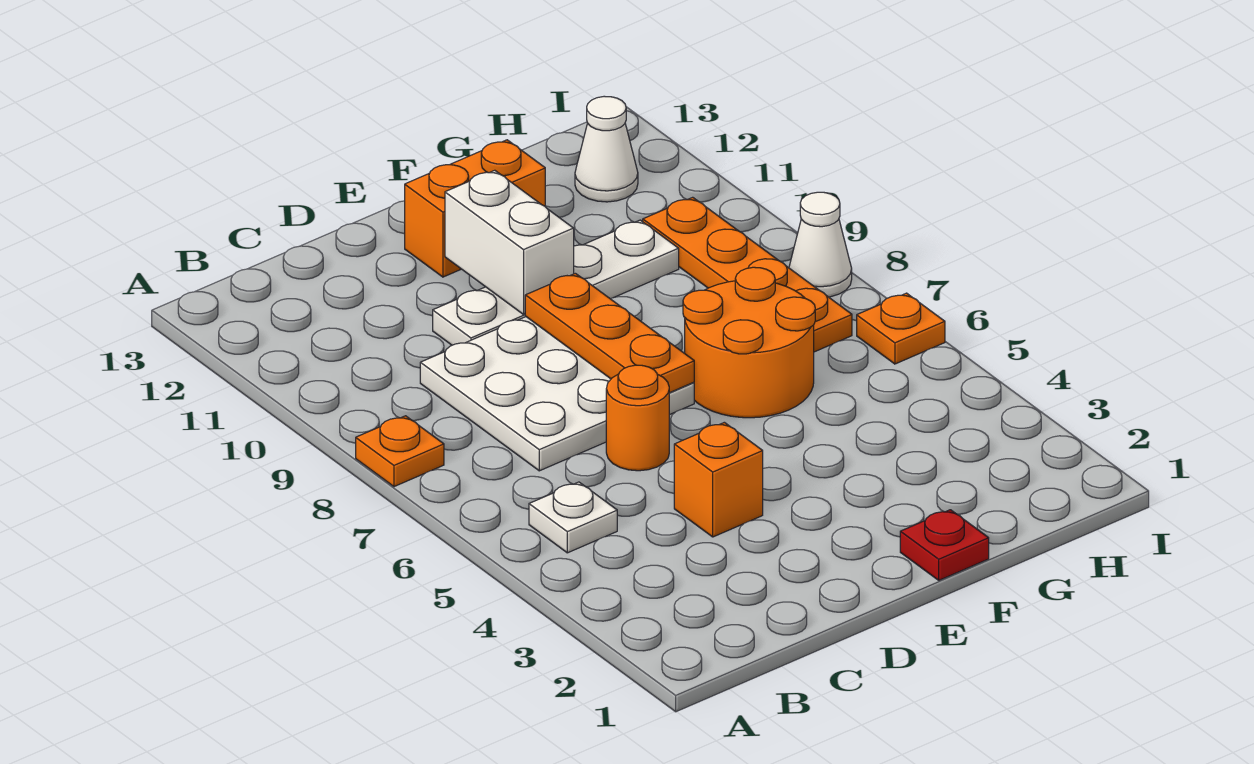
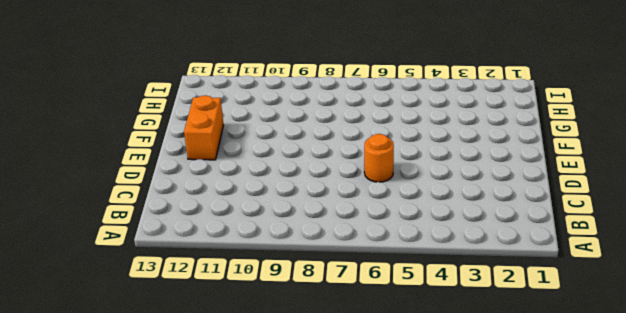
none -> orange 1x1 plate [356,416,444,487]
none -> white 1x1 plate [529,482,617,553]
none -> white 3x3 plate [420,317,694,471]

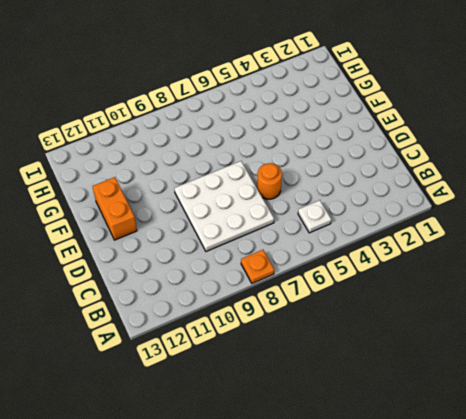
none -> orange 1x1 brick [674,422,763,537]
none -> white 1x4 plate [433,220,679,345]
none -> red 1x1 plate [900,510,989,580]

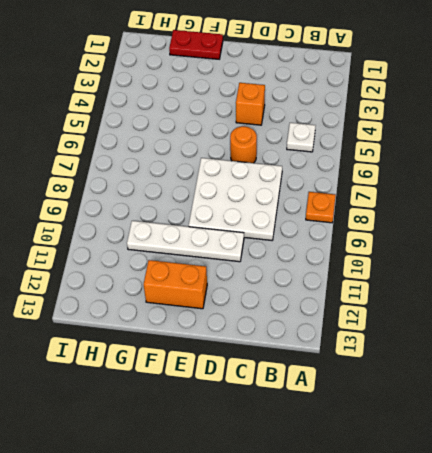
red 1x2 plate [169,30,223,59] -> red 1x1 plate [900,510,989,580]
none -> orange 2x2 round brick [683,267,815,418]
none -> orange 1x4 plate [643,197,852,352]
none -> white 1x1 cone [575,96,638,202]

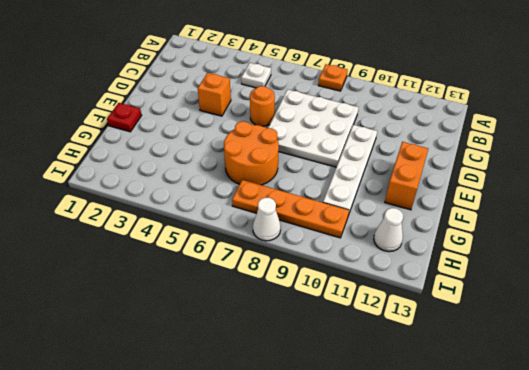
none -> orange 1x1 plate [857,293,945,364]
none -> orange 1x3 plate [525,273,694,393]
none -> white 1x2 brick [445,170,574,314]

